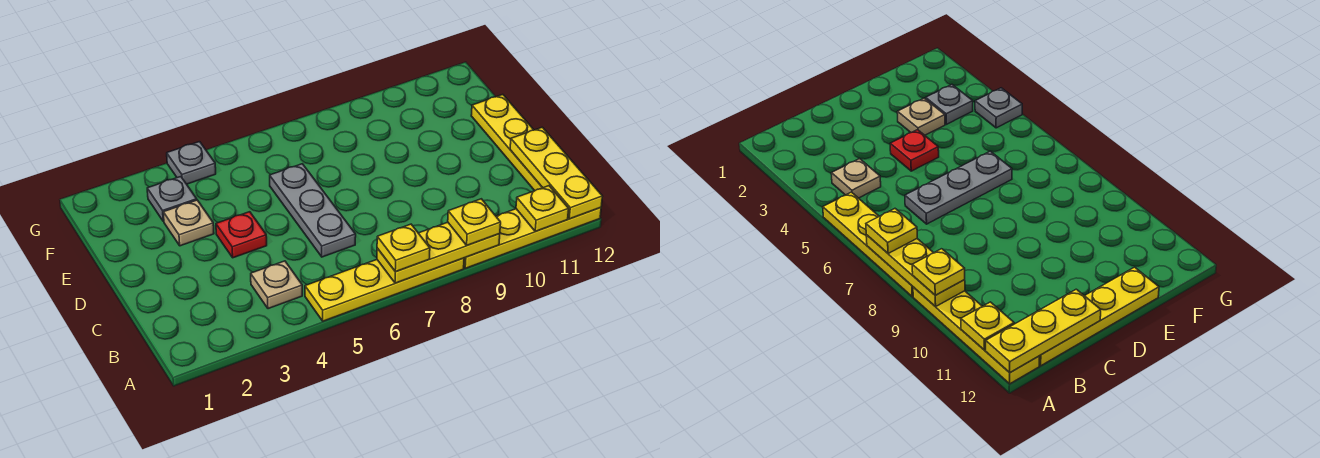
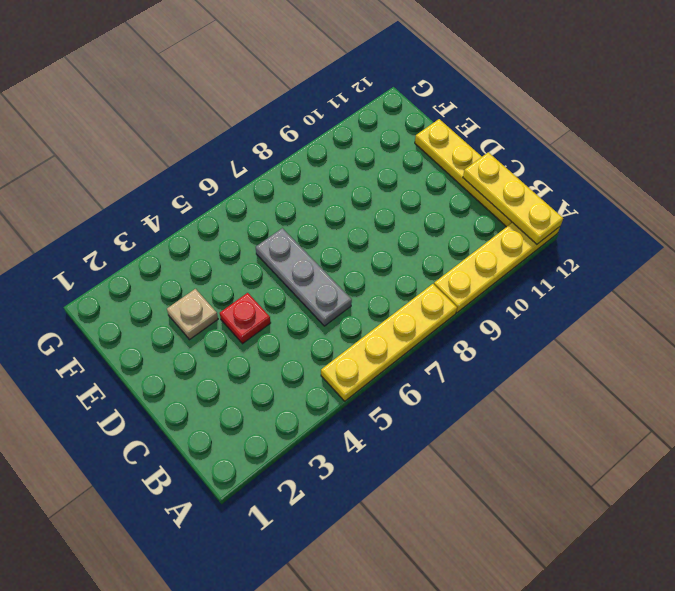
none -> tan 1x1 plate [251,261,302,309]
none -> grey 1x1 plate [147,177,197,221]
none -> grey 1x1 plate [167,142,216,184]

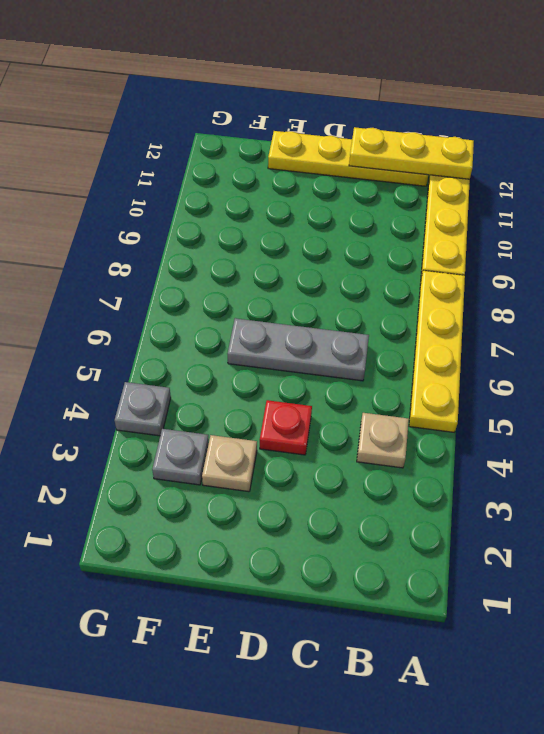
none -> yellow 1x3 plate [377,222,500,283]
none -> yellow 1x1 plate [516,186,569,231]
none -> yellow 1x1 plate [377,224,430,272]

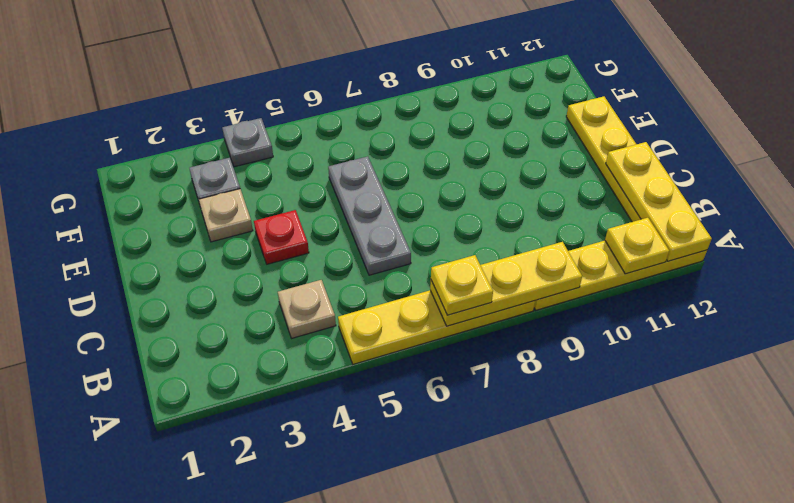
none -> yellow 1x1 plate [448,199,501,245]

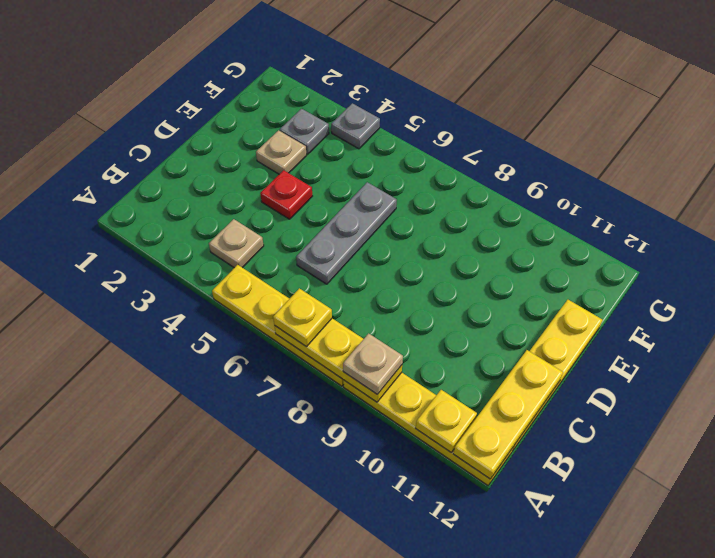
tan 1x1 plate [343,334,403,394] -> yellow 1x1 plate [448,199,501,245]

